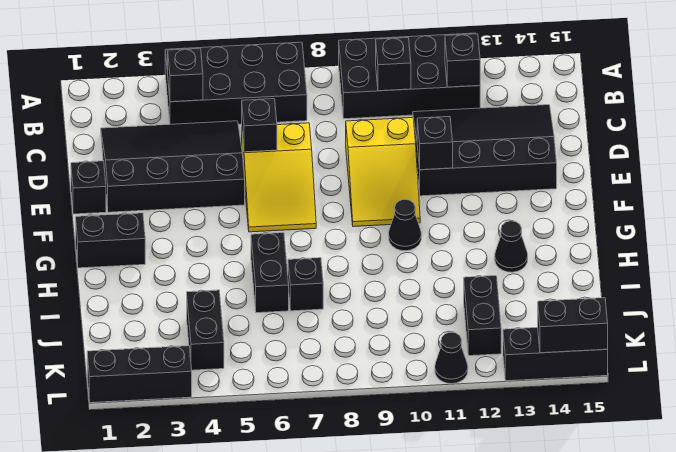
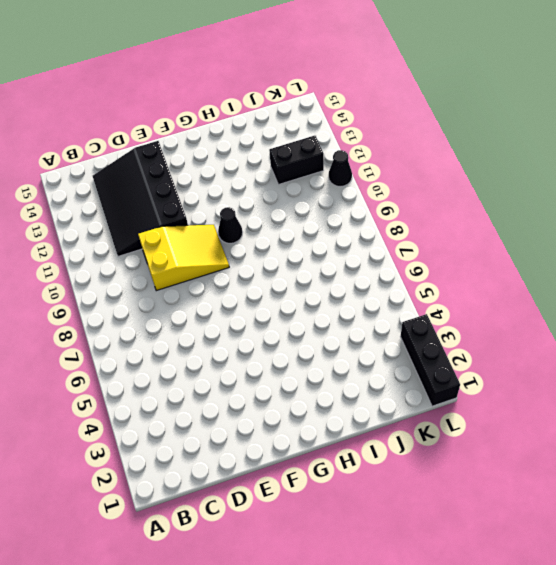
none -> black 2x4 brick [165,42,307,124]
none -> black 2x4 brick [339,33,480,119]
none -> black 3x4 slope [101,121,245,212]

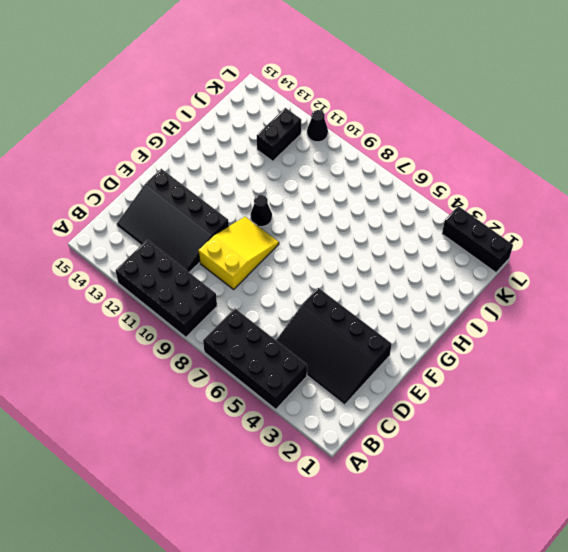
none -> yellow 2x3 slope [242,123,316,232]
none -> black 1x1 brick [71,161,106,214]
none -> black 1x2 brick [76,213,145,268]

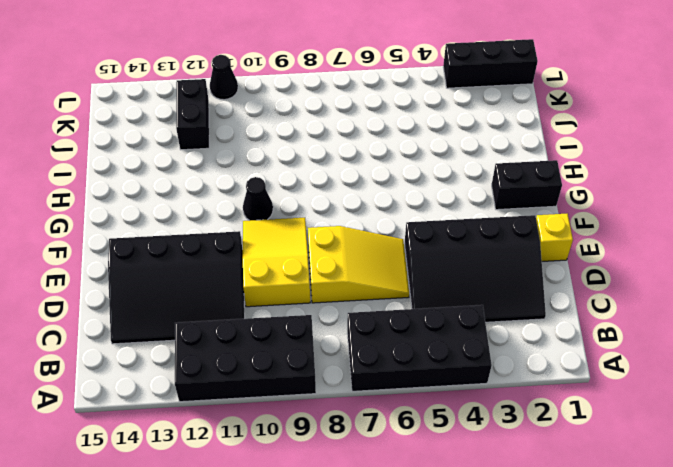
yellow 2x3 slope [308,226,409,303] -> yellow 2x3 slope turned to [242,123,316,232]
yellow 1x1 brick [536,213,573,261] -> black 1x1 brick [71,161,106,214]
none -> black 1x2 brick [251,233,289,313]
none -> black 1x1 cone [495,221,528,272]
none -> black 1x1 brick [288,258,323,311]

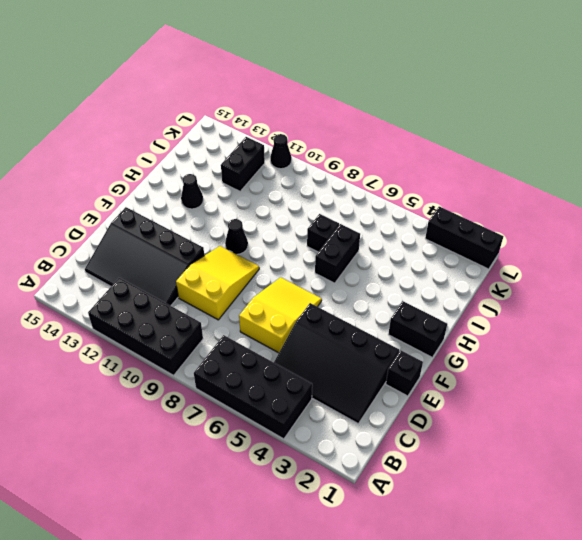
none -> black 1x2 brick [187,290,224,370]
none -> black 1x3 brick [503,327,608,381]
none -> black 1x1 brick [168,48,203,102]

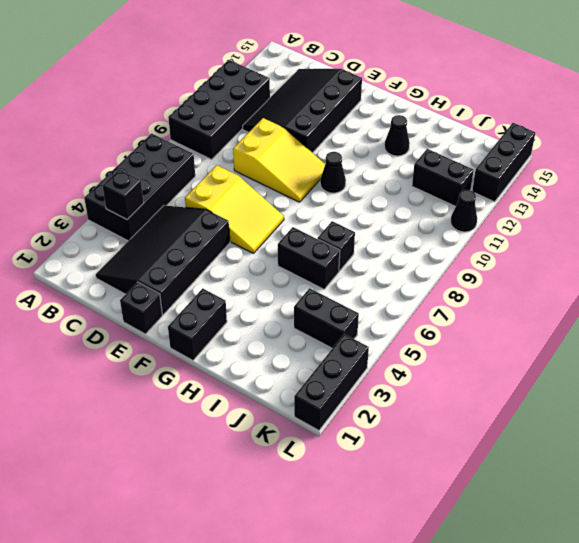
none -> black 1x1 brick [376,38,411,91]
none -> black 1x1 brick [445,34,480,87]
none -> black 1x1 brick [242,99,277,152]

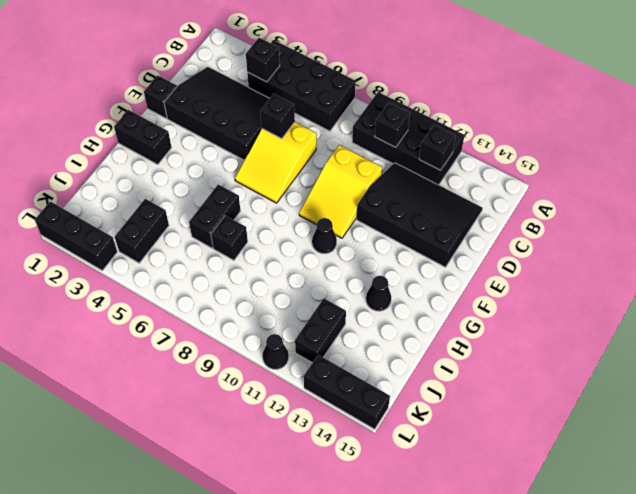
none -> black 1x1 brick [417,116,453,170]
none -> black 1x2 brick [538,298,608,353]

